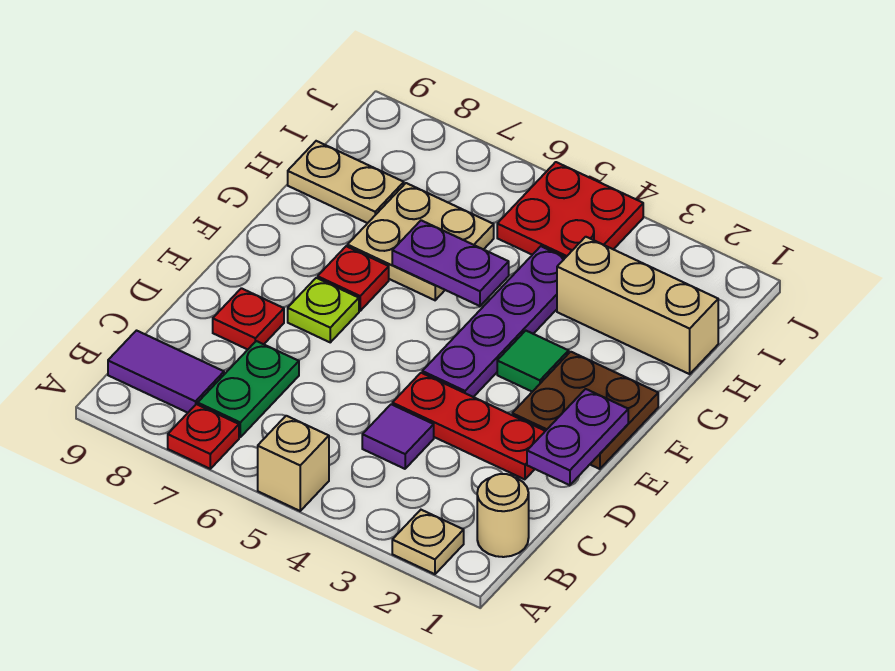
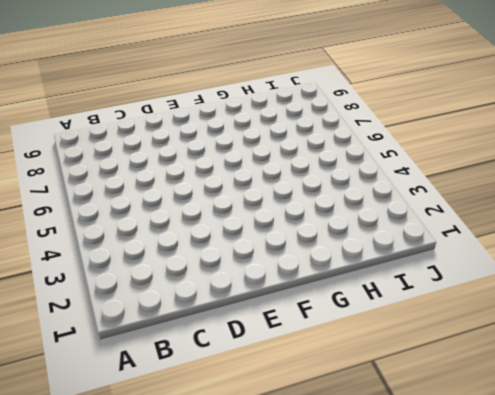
none -> tan 1x1 plate [392,510,464,574]
none -> tan 1x1 brick [258,416,329,511]
none -> red 1x1 plate [168,404,239,469]

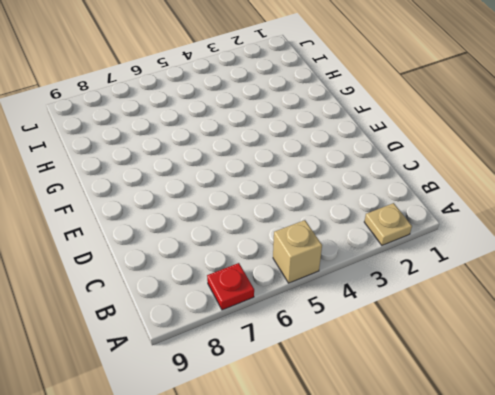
none -> tan 1x1 round brick [477,474,529,557]
none -> green 1x2 plate [198,341,299,437]
none -> purple 1x2 tile [108,331,224,413]

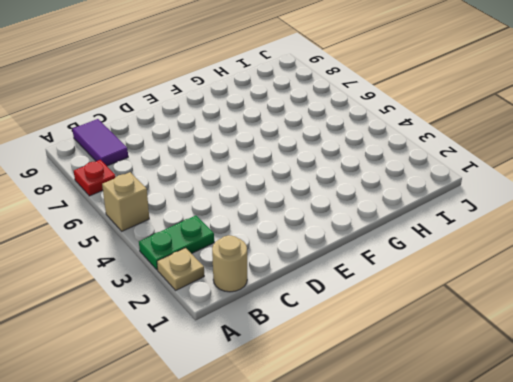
green 1x2 plate [139,216,214,270] -> green 1x2 plate moved to [198,341,299,437]
none -> purple 1x1 tile [362,404,434,469]
none -> red 1x3 plate [392,373,545,479]
none -> red 1x1 plate [213,288,284,349]

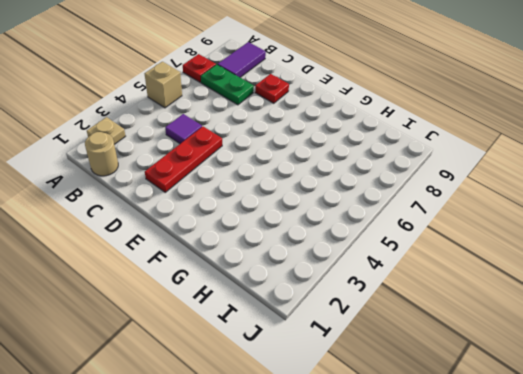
none -> brown 2x2 plate [512,352,658,469]
none -> purple 1x4 plate [422,246,565,397]
none -> lime 1x1 plate [288,278,359,342]

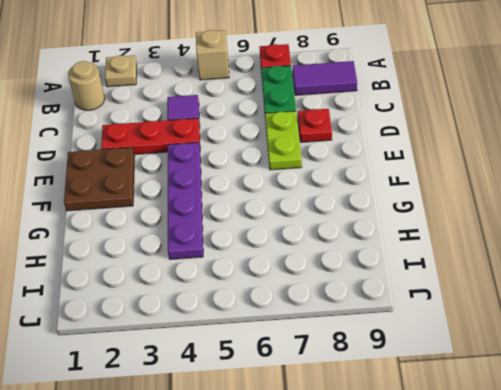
lime 1x2 plate [265,111,302,170] -> lime 1x1 plate [288,278,359,342]
none -> green 1x1 tile [497,331,569,392]
none -> red 1x1 plate [318,246,389,311]
none -> tan 2x2 plate [347,183,494,300]

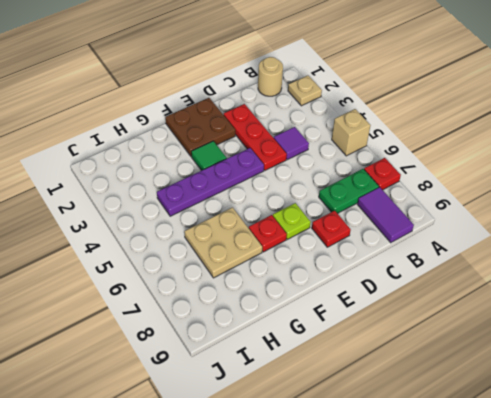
none -> tan 1x3 brick [557,237,718,374]
none -> tan 1x2 plate [288,141,404,223]
none -> red 2x2 plate [497,162,643,258]

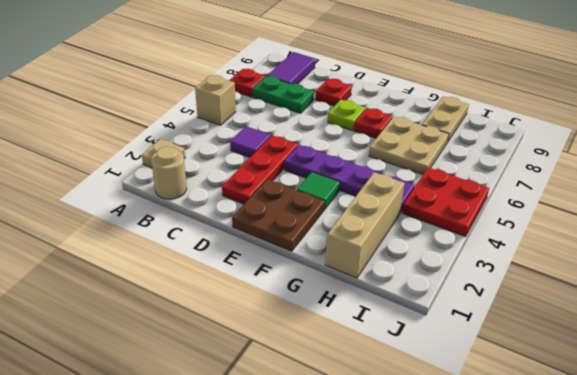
none -> purple 1x2 plate [527,389,628,485]
none -> purple 1x2 plate [392,220,509,306]

